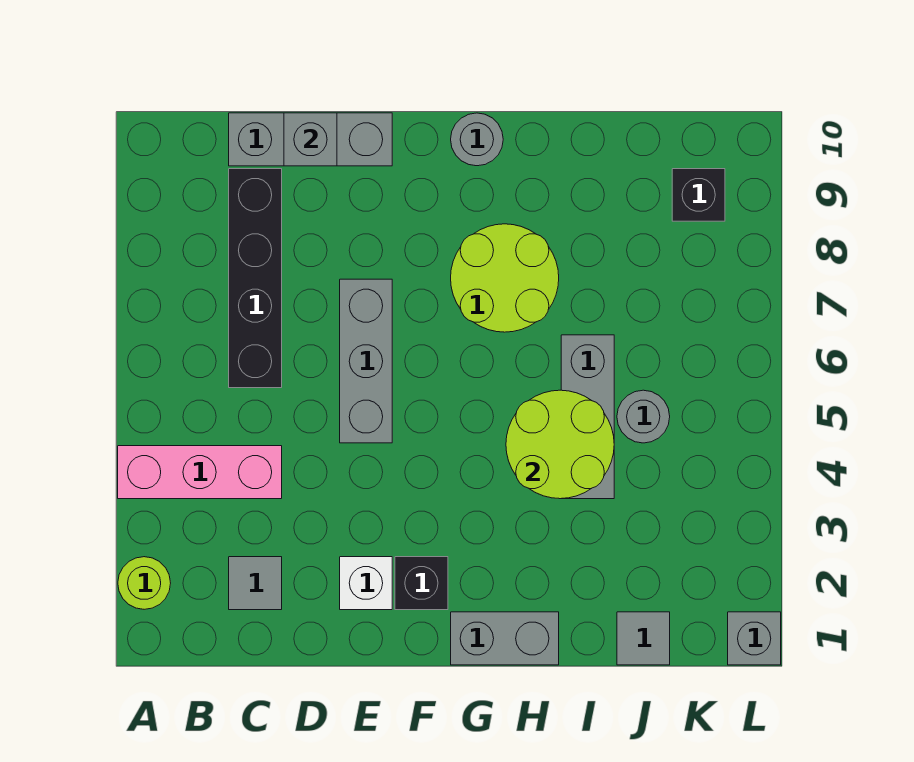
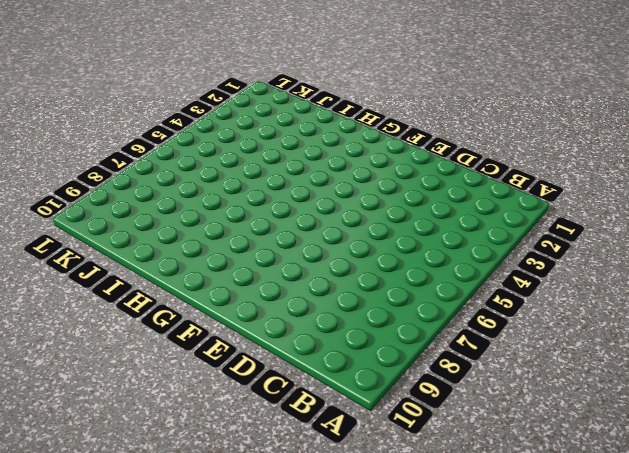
none -> lime 1x1 round brick [118,557,171,609]
none -> pink 1x3 brick [118,446,282,499]
none -> grey 1x1 tile [229,557,282,610]

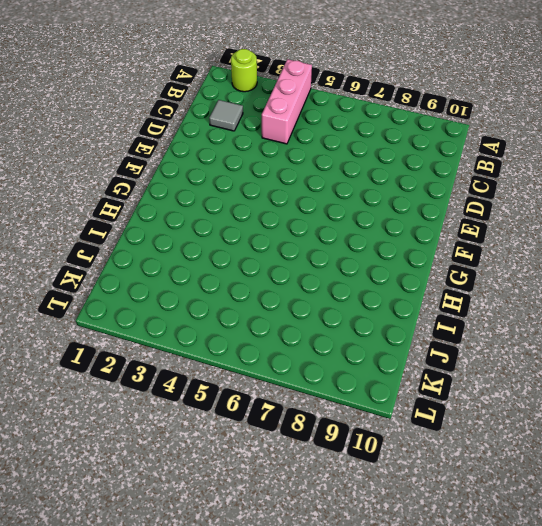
none -> black 1x4 brick [229,169,282,388]
none -> grey 1x3 brick [229,113,392,166]
none -> white 1x1 brick [340,557,392,610]

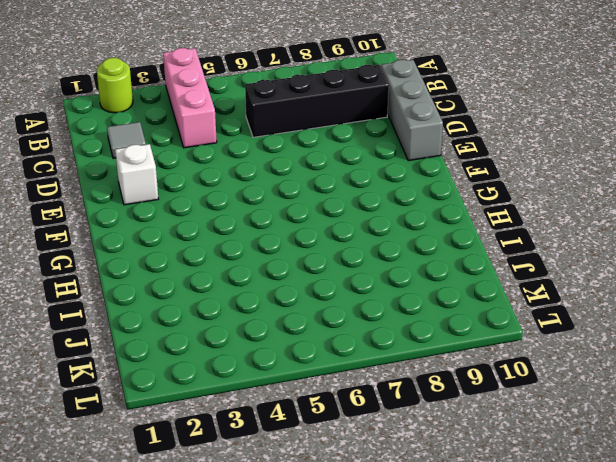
none -> grey 1x3 brick [340,279,392,443]
none -> black 1x1 brick [395,557,448,610]
none -> grey 1x2 brick [451,612,559,665]

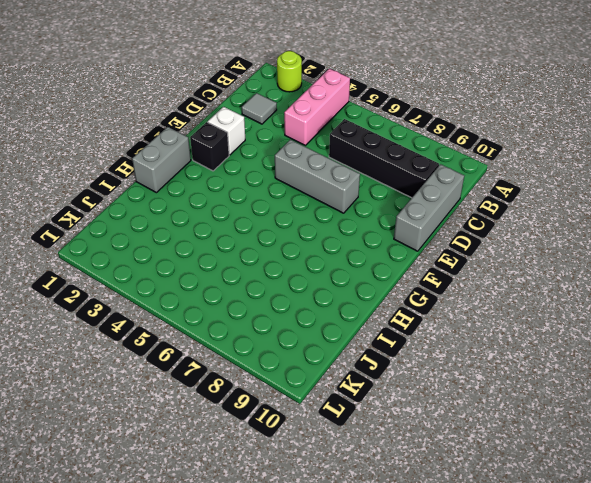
none -> lime 2x2 round brick [451,224,559,332]
none -> grey 1x1 round brick [451,113,503,166]
none -> grey 1x3 brick [561,335,614,499]

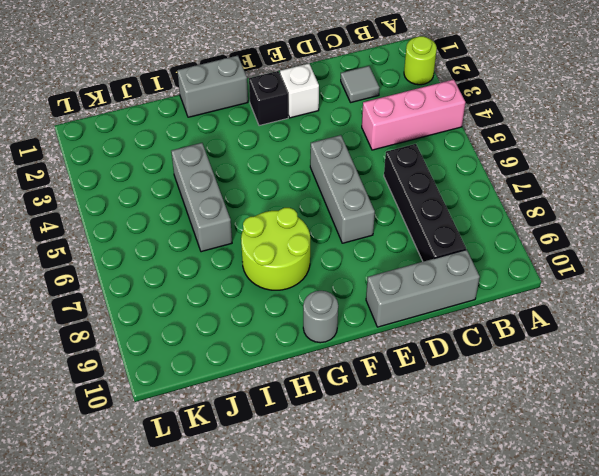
none -> grey 1x1 tile [617,612,670,665]
none -> grey 1x1 round brick [617,390,670,443]
none -> black 1x1 brick [672,169,725,221]

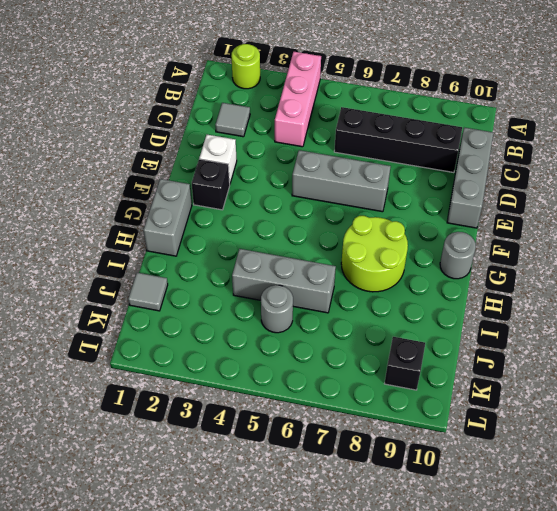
none -> grey 1x1 brick [728,612,781,665]
none -> grey 1x1 brick [284,113,337,166]
none -> lime 2x2 round brick [506,390,614,499]

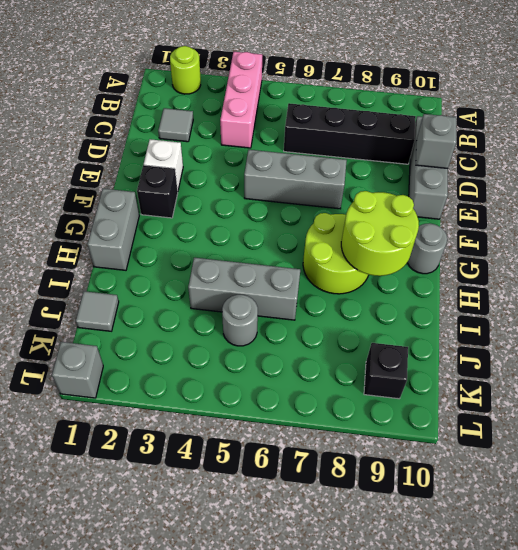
lime 2x2 round brick [341,191,419,276] -> lime 2x2 round brick moved to [506,390,614,499]

